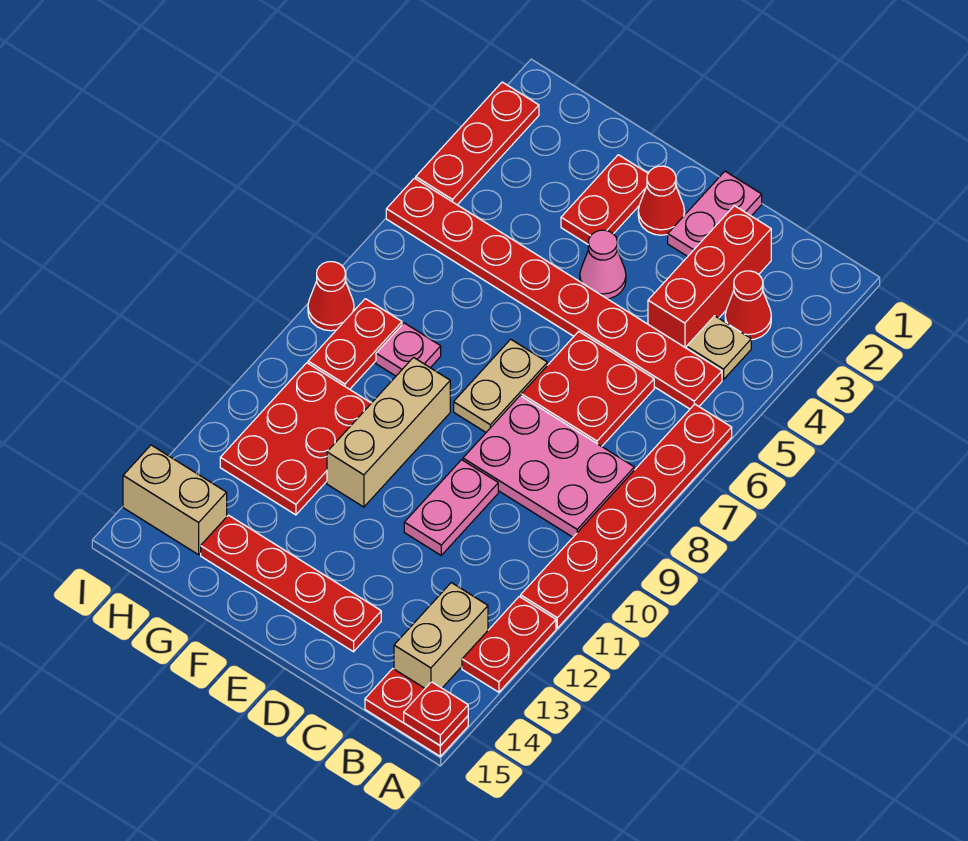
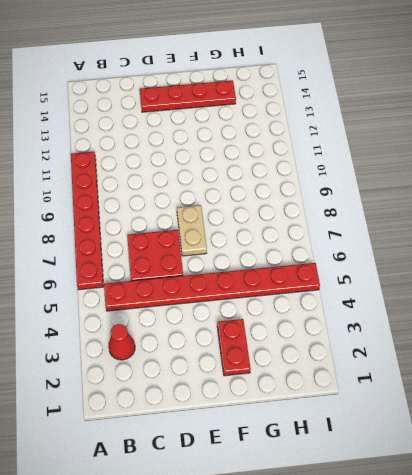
none -> red 1x2 plate [462,597,556,692]
none -> red 1x2 plate [365,669,468,756]
none -> tan 1x1 plate [687,316,751,380]

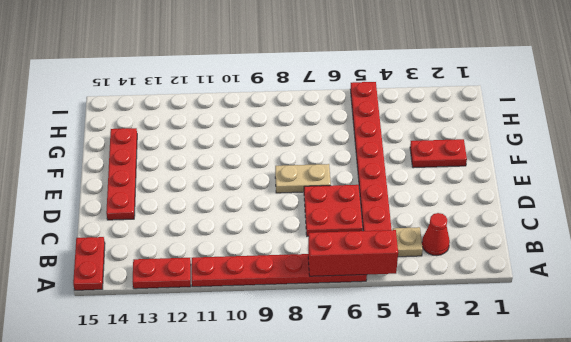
red 1x3 brick [308,230,398,276] -> red 1x3 brick moved to [648,206,771,348]
none -> pink 2x3 plate [463,396,634,537]
none -> tan 1x2 brick [394,583,488,688]
none -> pink 1x2 plate [668,171,762,256]

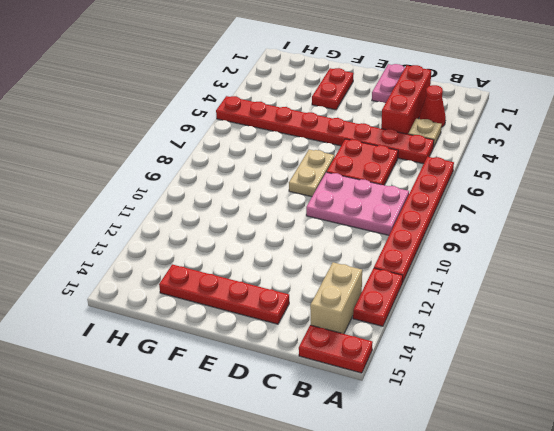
none -> pink 1x2 plate [404,460,498,555]
none -> red 1x1 cone [638,166,685,235]
none -> pink 1x1 cone [580,230,626,299]

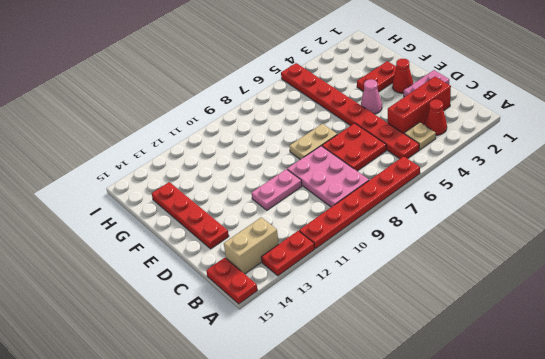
none -> tan 1x3 brick [327,358,450,507]
none -> pink 1x1 plate [376,323,441,376]
none -> red 2x3 plate [220,363,371,515]

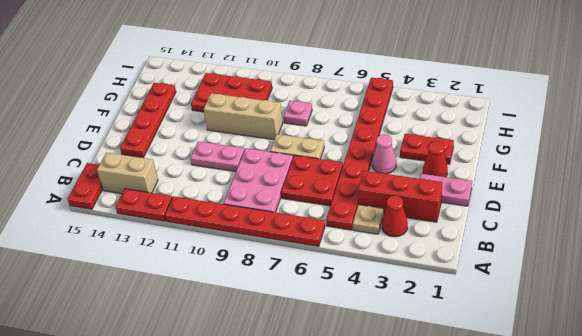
none -> red 1x2 plate [308,299,402,389]
none -> tan 1x2 brick [123,445,227,555]
none -> red 1x3 plate [416,82,539,205]

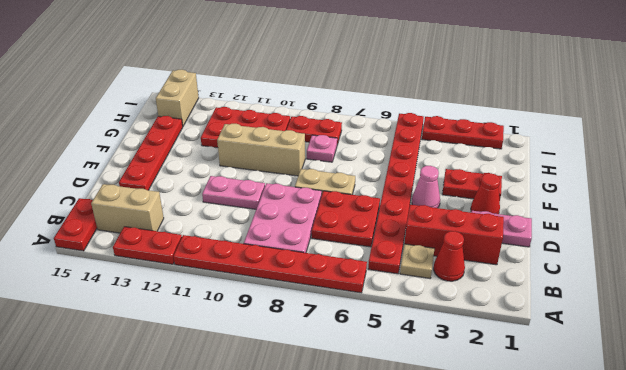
none -> red 1x1 cone [308,262,354,331]
none -> red 1x1 plate [404,682,468,746]

